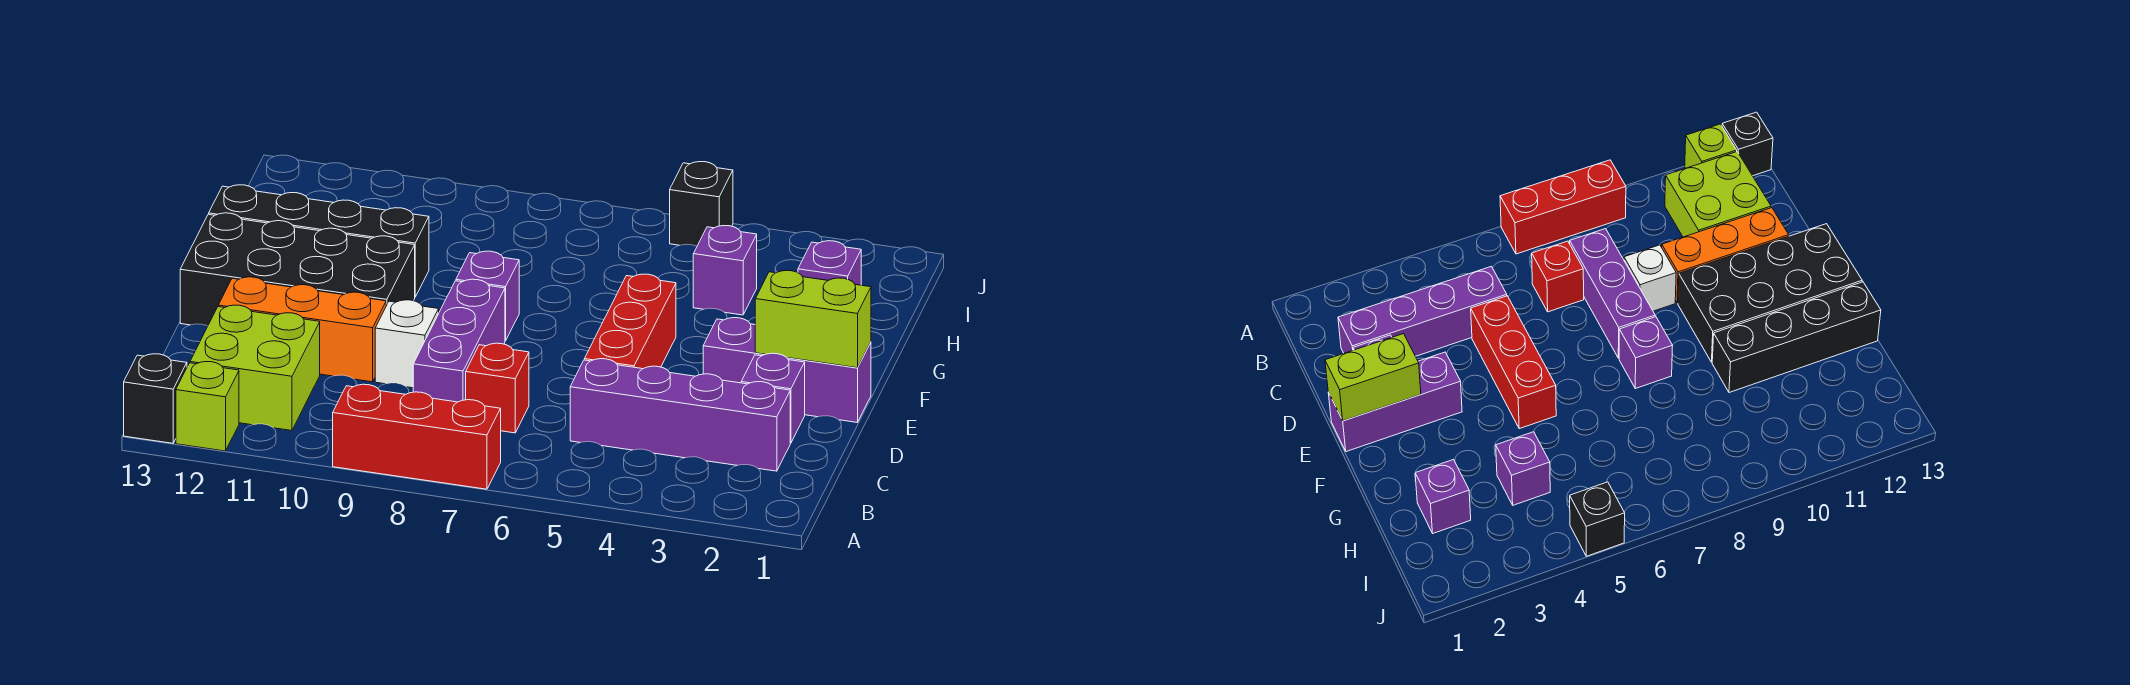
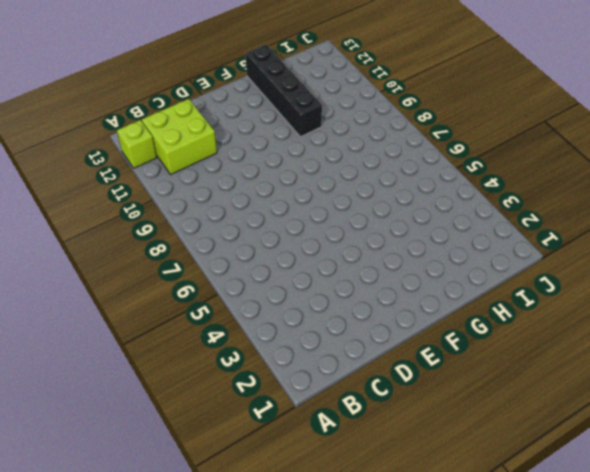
none -> red 1x3 brick [333,384,501,489]
none -> black 1x1 brick [124,354,187,443]
none -> purple 1x4 brick [570,359,790,471]

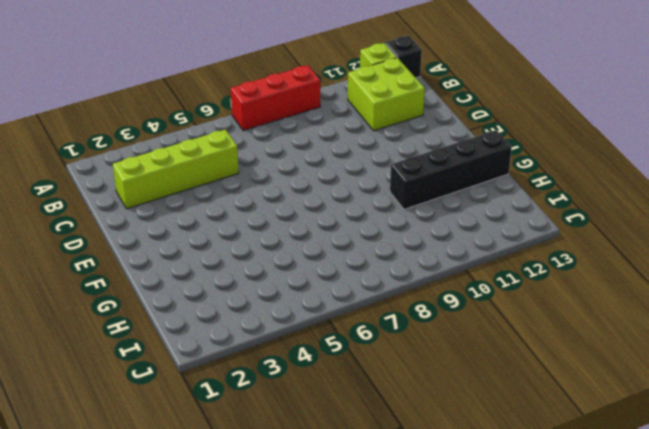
lime 1x4 brick [113,129,239,209] -> purple 1x4 brick [570,359,790,471]
none -> red 1x1 brick [466,343,529,433]
none -> purple 1x3 brick [413,279,505,402]
none -> purple 1x1 brick [741,353,805,443]

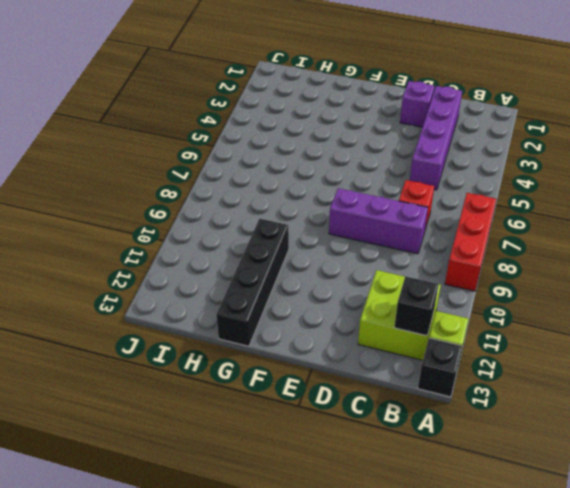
black 1x1 brick [394,276,439,336] -> black 1x1 brick moved to [670,162,733,246]
none -> red 1x3 brick [584,274,676,369]
none -> white 1x1 brick [375,300,439,388]
none -> orange 1x3 brick [218,277,386,382]

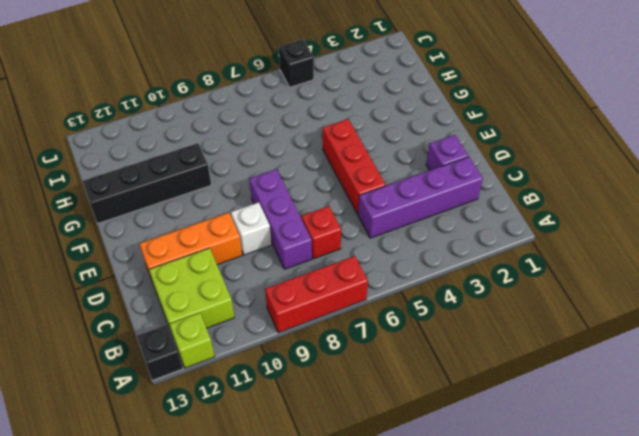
none -> purple 1x3 brick [703,318,871,422]
none -> black 2x4 brick [180,213,415,326]
none -> purple 1x1 brick [456,251,519,341]

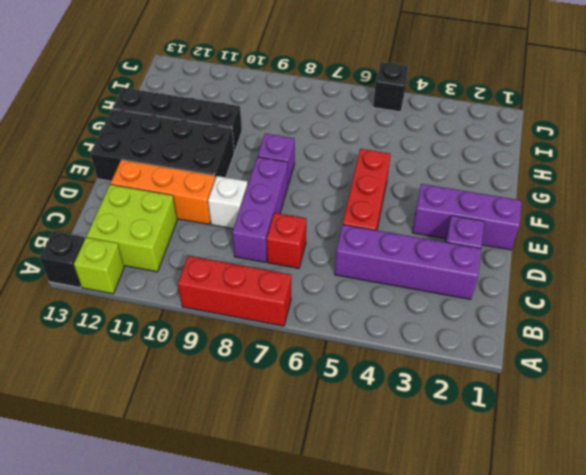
none -> purple 1x1 brick [798,241,861,285]
none -> purple 1x1 brick [693,226,757,315]
none -> lime 1x2 brick [755,271,871,368]

